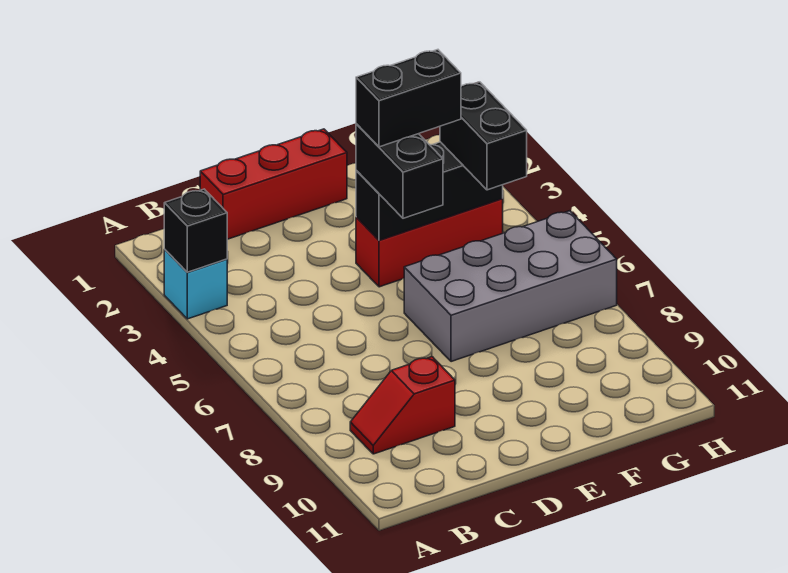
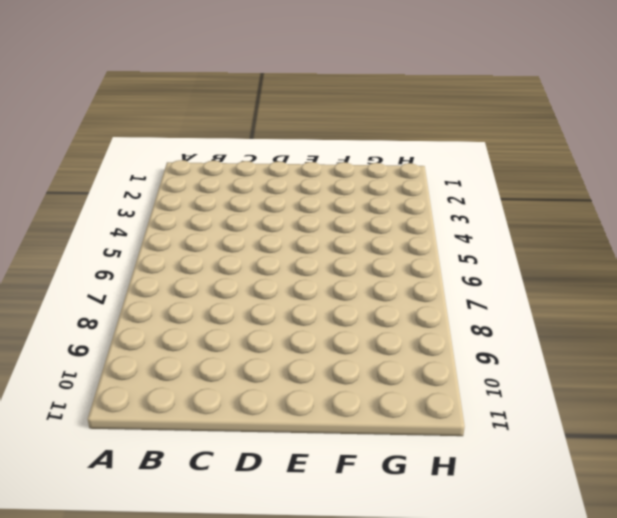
none -> cyan 1x1 brick [164,250,227,319]
none -> red 1x2 slope [350,357,455,454]

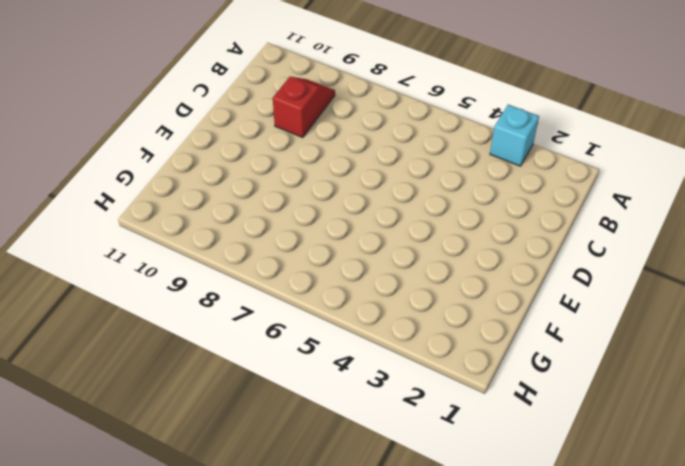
none -> red 1x3 brick [200,129,347,239]
none -> red 1x3 brick [356,198,503,287]

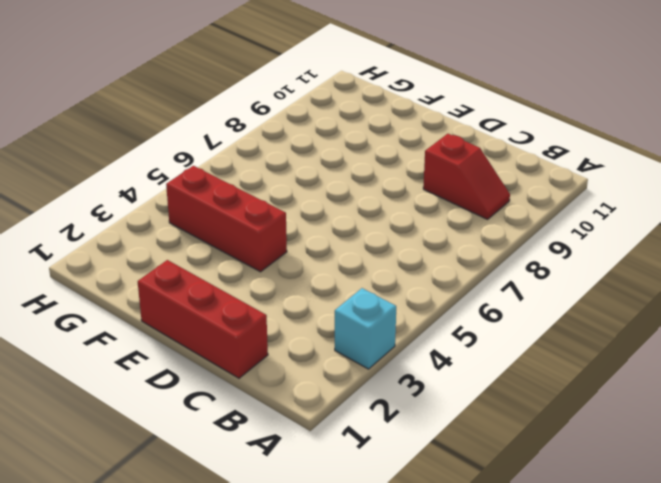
none -> grey 2x4 brick [404,211,617,362]
none -> black 1x1 brick [164,189,227,272]

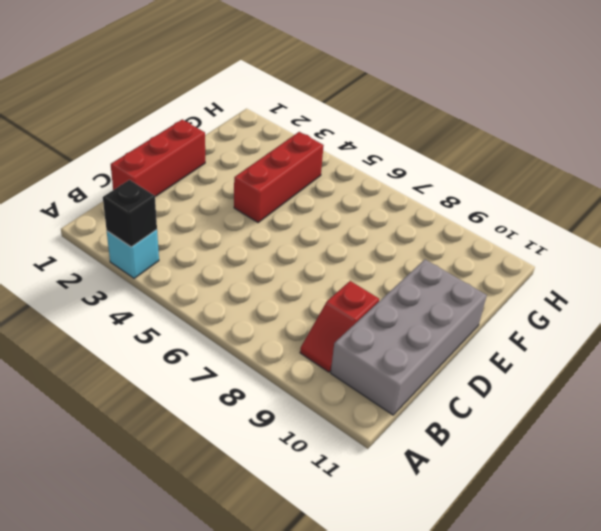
grey 2x4 brick [331,260,487,415] -> grey 2x4 brick moved to [404,211,617,362]
none -> black 1x3 brick [356,142,503,240]
none -> black 1x2 brick [356,124,443,218]

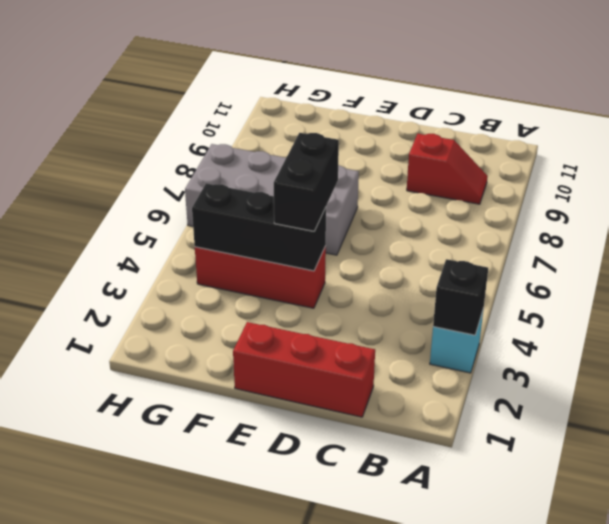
none -> black 1x2 brick [440,82,527,190]
none -> black 1x2 brick [356,50,461,147]

